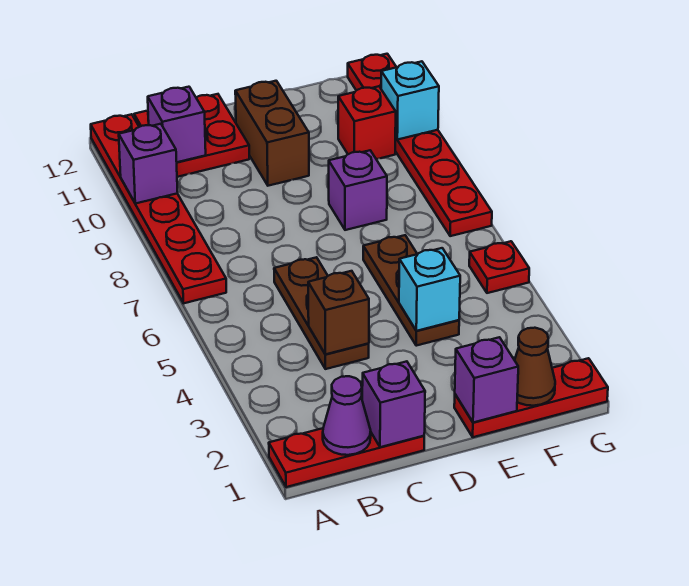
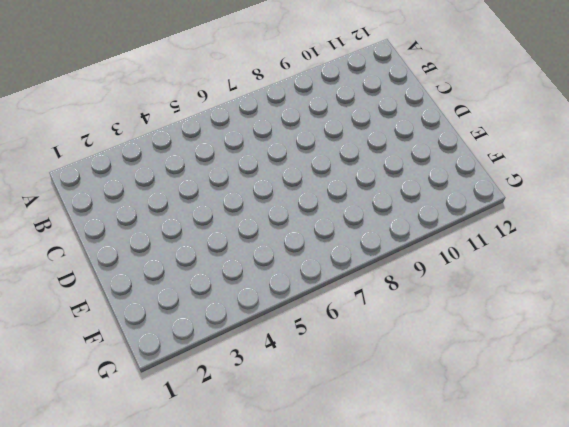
none -> red 1x3 plate [269,428,424,487]
none -> red 1x6 plate [91,114,226,303]
none -> red 2x2 plate [134,94,249,177]

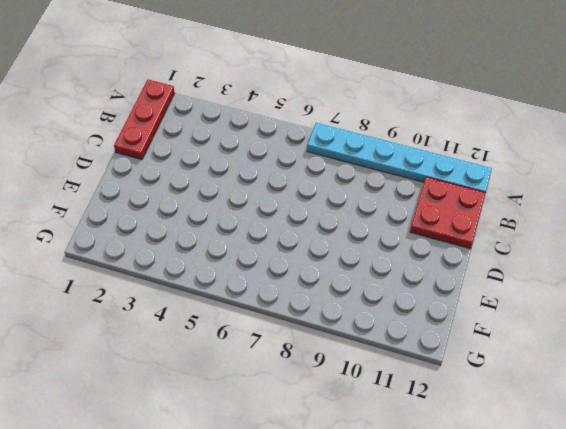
cyan 1x6 plate [307,123,492,193] -> red 1x6 plate [91,114,226,303]
none -> brown 1x3 plate [274,257,369,369]
none -> brown 1x2 brick [235,81,309,186]
none -> red 1x3 plate [454,358,608,437]

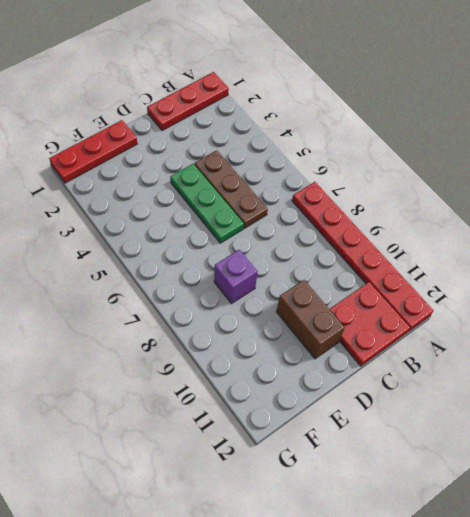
green 1x3 plate [170,164,244,243] -> none
none -> brown 1x3 plate [363,235,459,346]
none -> red 1x1 brick [338,86,396,159]
none -> red 1x1 plate [469,241,529,293]

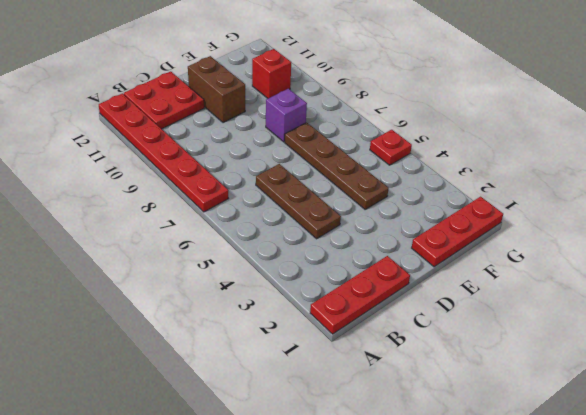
brown 1x4 plate [285,122,389,209] -> brown 1x3 plate [363,235,459,346]
none -> red 1x6 plate [348,54,492,236]
none -> purple 1x1 brick [119,124,178,204]
none -> purple 1x1 cone [323,376,371,455]

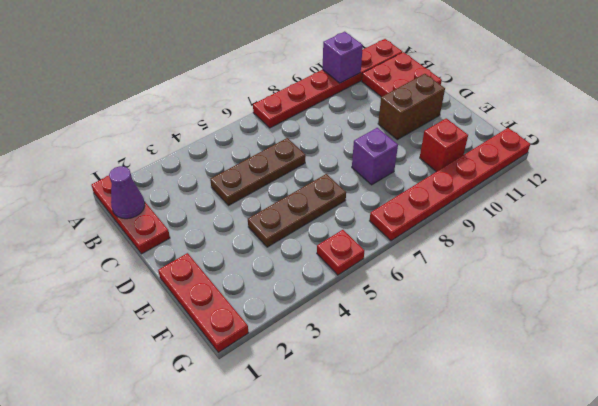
none -> purple 1x1 brick [148,87,206,162]
none -> purple 1x1 brick [362,361,425,447]
none -> brown 1x1 brick [308,271,369,354]

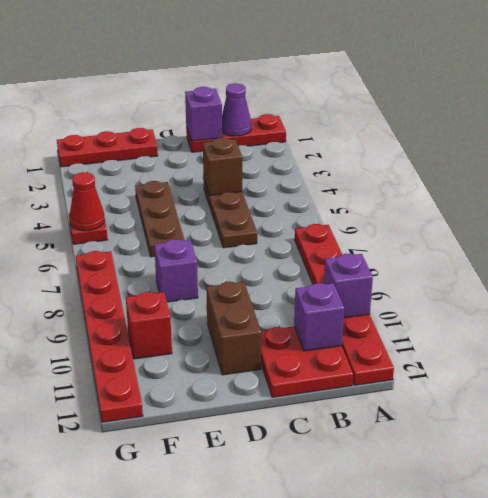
red 1x1 cone [70,172,105,231] -> none
none -> purple 1x1 brick [455,337,518,423]
none -> cyan 1x1 brick [399,248,460,331]
none -> brown 1x1 cone [515,328,555,406]

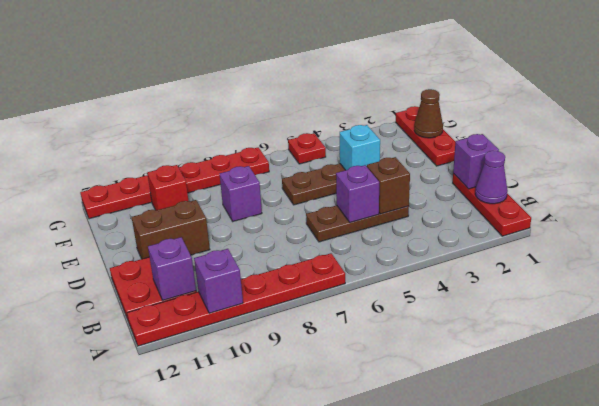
purple 1x1 brick [336,165,379,223] -> purple 1x1 brick moved to [455,337,518,423]
none -> cyan 1x1 brick [381,61,439,140]

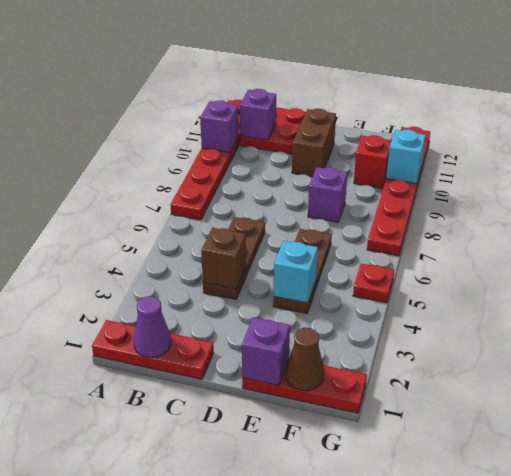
none -> purple 1x1 brick [362,361,425,447]

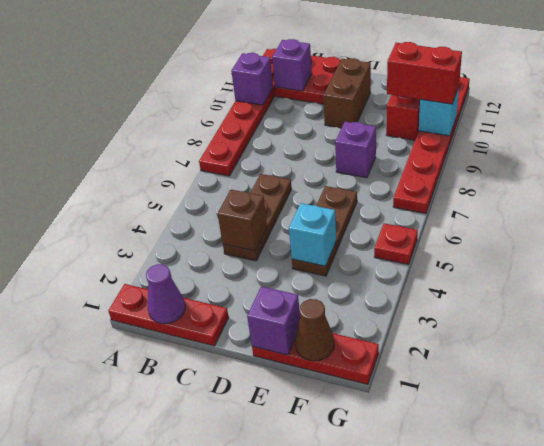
red 1x2 brick [387,42,462,104] -> none
none -> purple 1x1 brick [362,361,425,447]

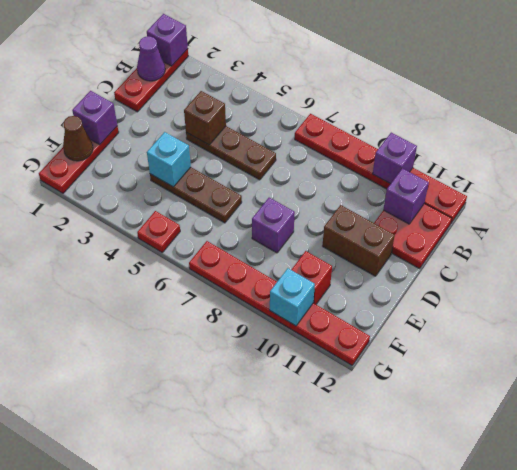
purple 1x1 brick [147,14,188,66] -> purple 1x1 brick moved to [362,361,425,447]

